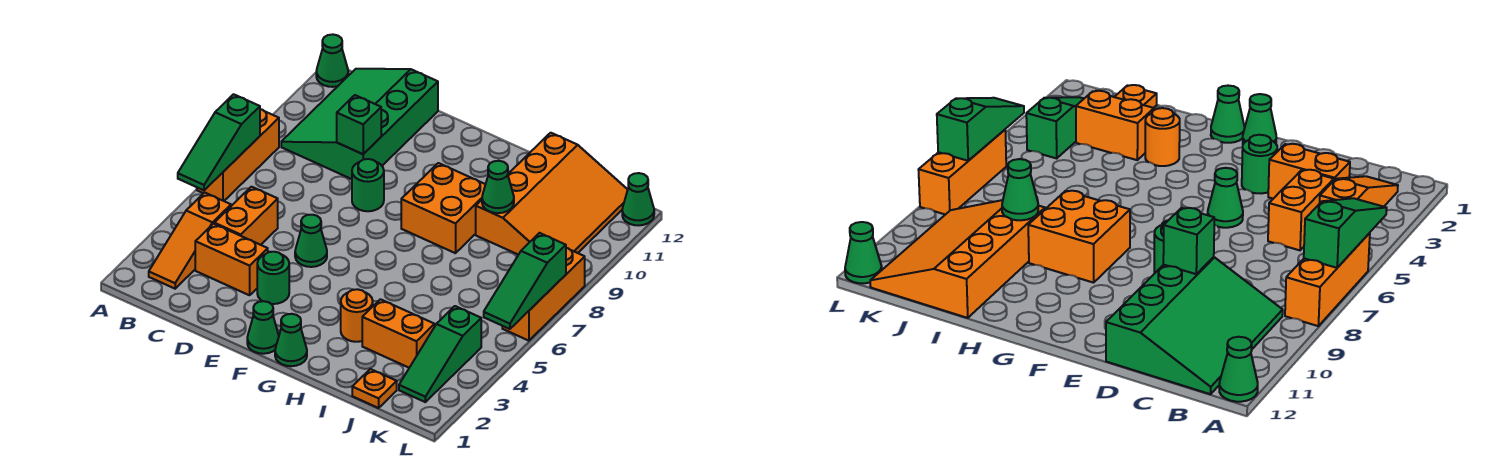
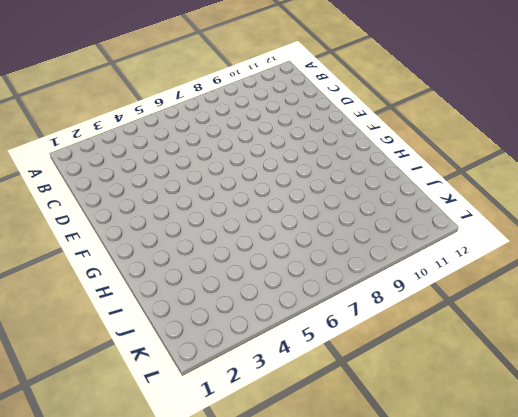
none -> orange 1x3 brick [197,109,279,201]
none -> green 1x1 cone [316,34,348,87]
none -> orange 1x3 slope [149,193,231,289]

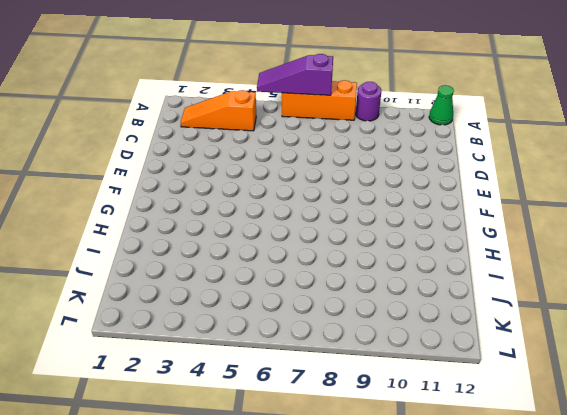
purple 1x3 slope [257,54,333,95] -> green 1x3 slope [178,94,260,190]
purple 1x1 round brick [356,82,381,121] -> none
none -> green 3x4 slope [281,69,438,179]
none -> orange 1x2 brick [195,224,268,295]
none -> orange 1x2 brick [214,187,278,245]

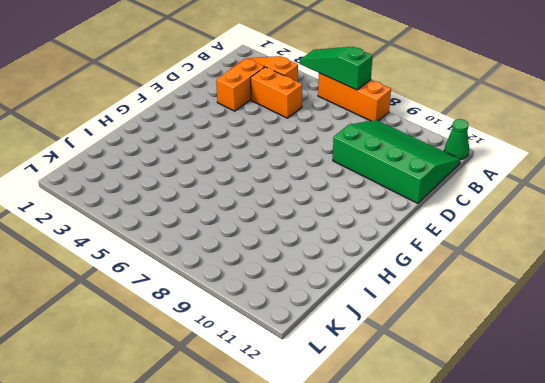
none -> green 1x1 round brick [257,252,289,304]
none -> green 1x1 cone [295,215,327,267]
none -> green 1x1 round brick [352,159,384,211]

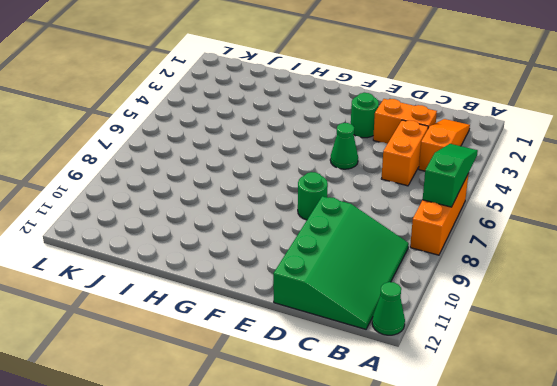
none -> green 1x1 cone [247,301,279,354]
none -> green 1x1 cone [275,314,307,366]
none -> orange 2x2 brick [401,163,486,253]

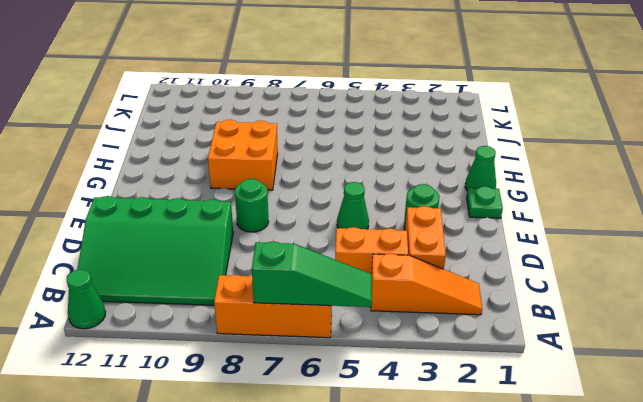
green 1x1 plate [467,186,503,218] -> green 1x1 cone [247,301,279,354]
none -> orange 1x1 round brick [341,289,373,342]
none -> orange 1x2 brick [362,299,435,368]
none -> orange 3x4 slope [476,133,628,255]

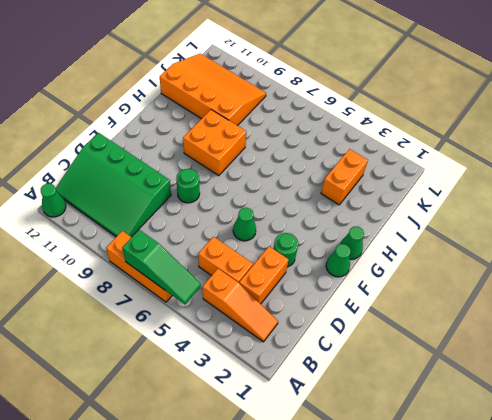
none -> orange 1x1 round brick [341,289,373,342]
none -> orange 1x1 plate [352,369,397,408]
none -> green 1x3 slope [399,306,481,402]

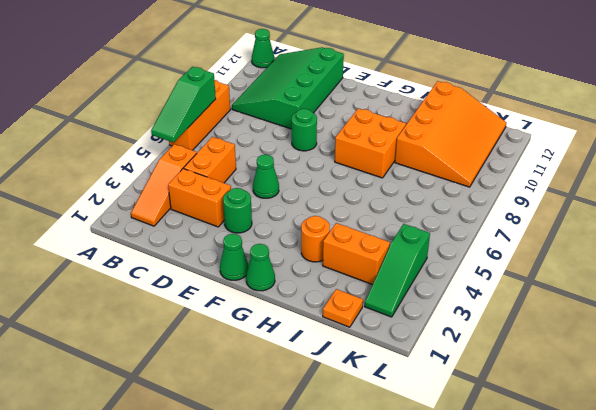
none -> orange 1x3 brick [502,248,585,341]
none -> green 1x1 cone [622,173,654,226]
none -> green 1x1 brick [337,95,381,154]

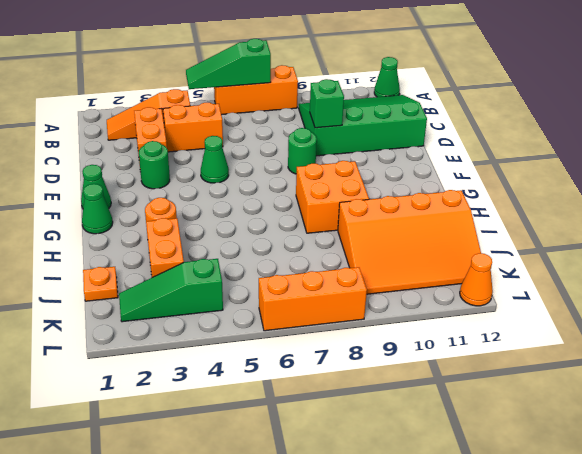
orange 1x1 cone [460,253,493,306] -> green 1x1 cone [622,173,654,226]
none -> green 1x1 cone [482,161,514,213]
none -> green 1x3 slope [484,233,566,329]

